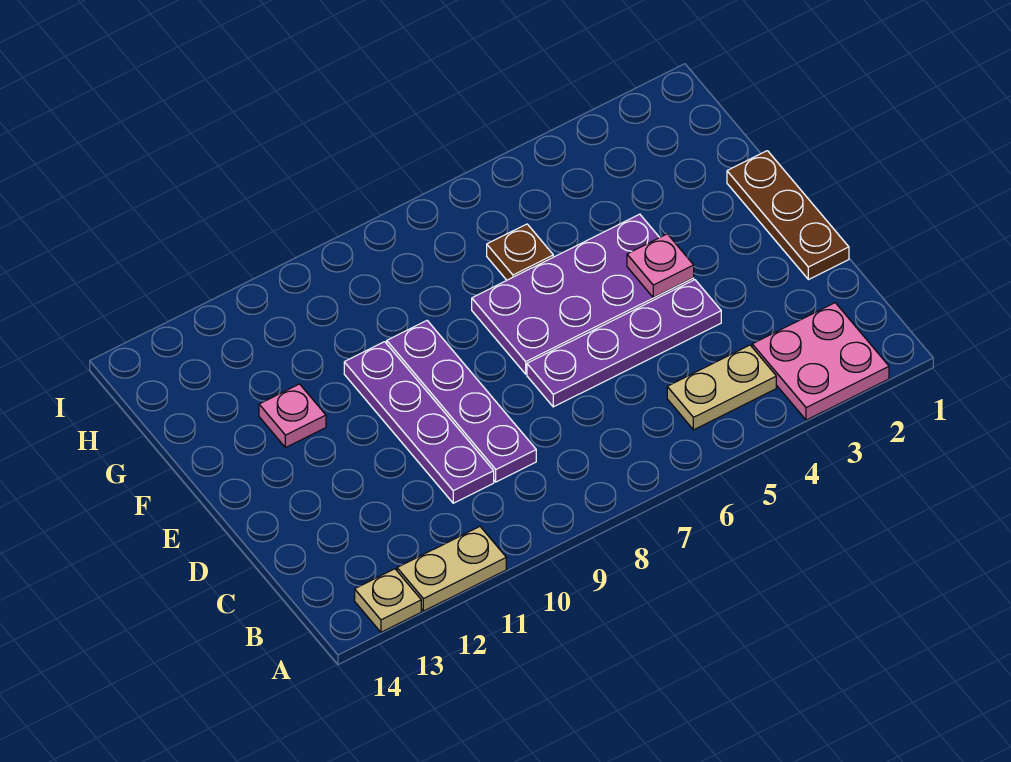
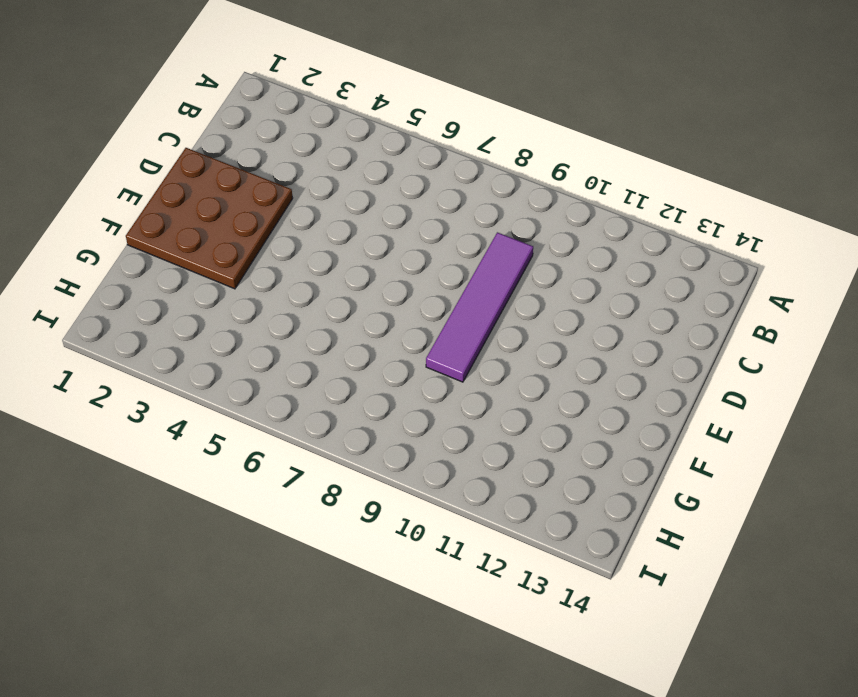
purple 1x4 tile [426,232,533,382] -> purple 1x4 plate [387,321,536,482]
brown 3x3 plate [126,148,293,289] -> brown 1x3 plate [727,151,849,280]
none -> pink 2x2 plate [752,303,889,420]
none -> tan 1x2 plate [397,527,506,611]
none -> tan 1x1 plate [355,569,421,632]

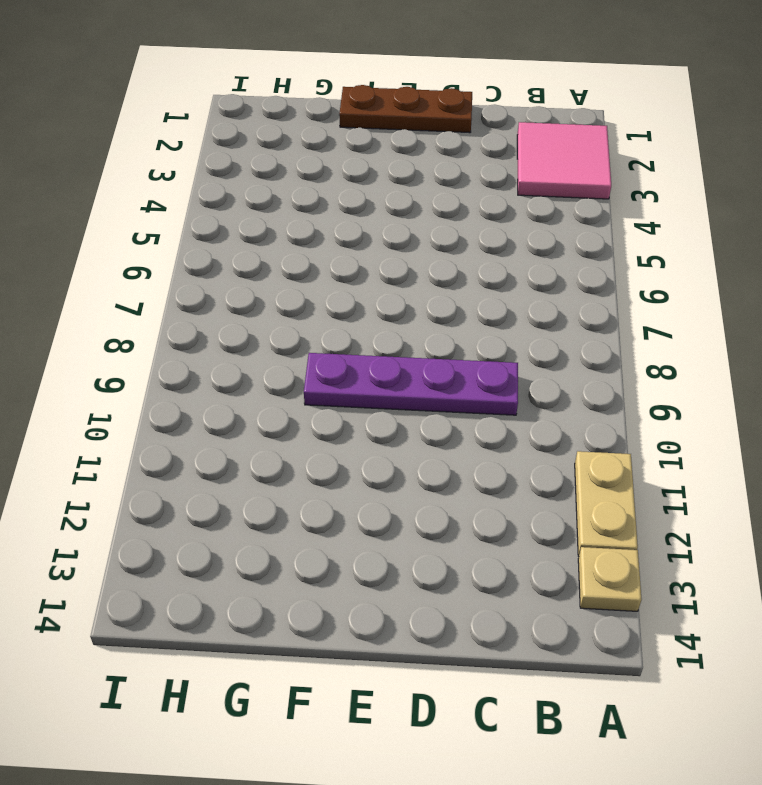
pink 2x2 tile [517,122,611,199] -> pink 2x2 plate [752,303,889,420]
none -> tan 1x2 plate [667,345,776,430]
none -> purple 1x4 plate [344,342,494,503]
none -> purple 1x4 plate [527,280,721,407]

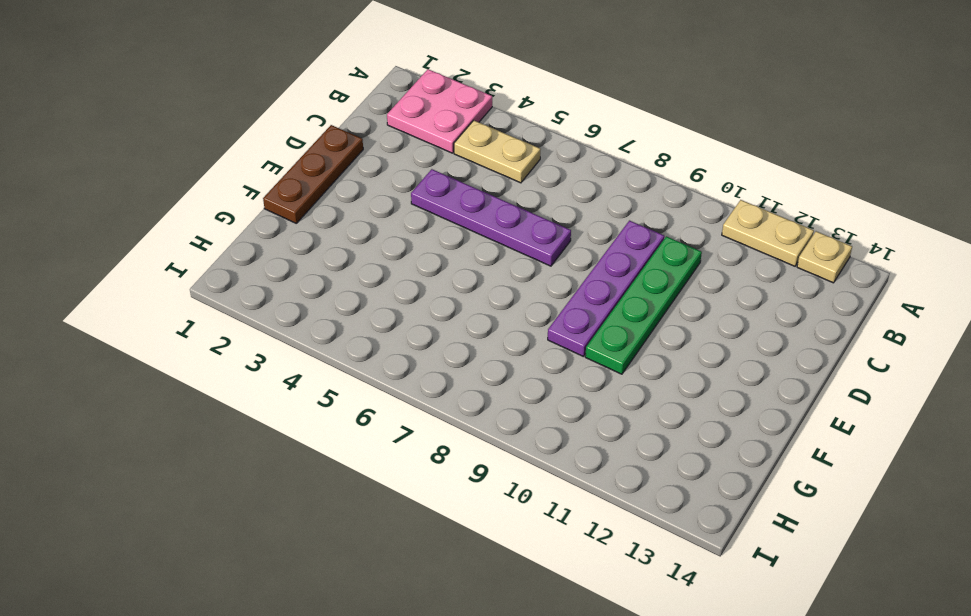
green 1x4 plate [585,236,702,374] -> purple 1x4 plate [344,342,494,503]
none -> purple 2x4 plate [472,214,694,374]
none -> pink 1x1 plate [259,384,326,448]
none -> brown 1x1 plate [487,224,553,280]

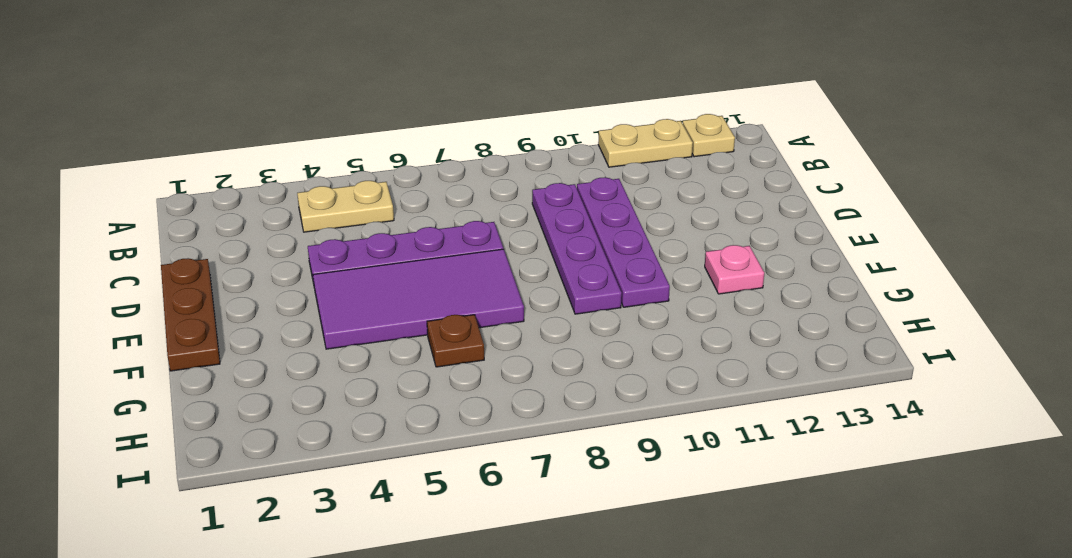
purple 2x4 tile [313,249,524,349] -> purple 2x4 plate [472,214,694,374]
none -> pink 2x2 plate [752,303,889,420]
none -> pink 1x1 plate [627,234,694,297]

